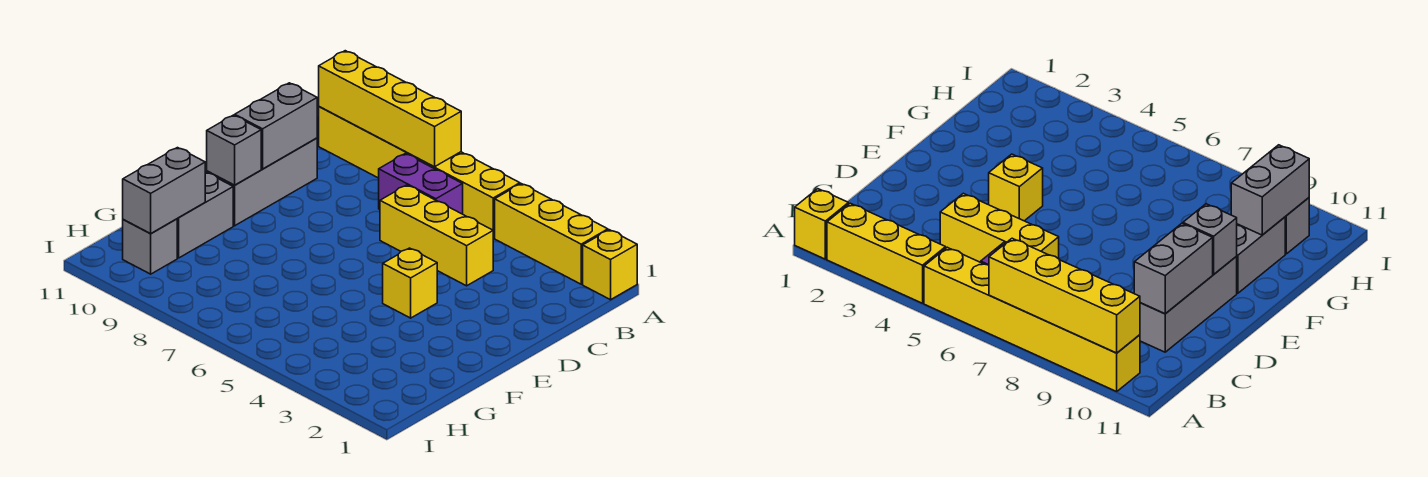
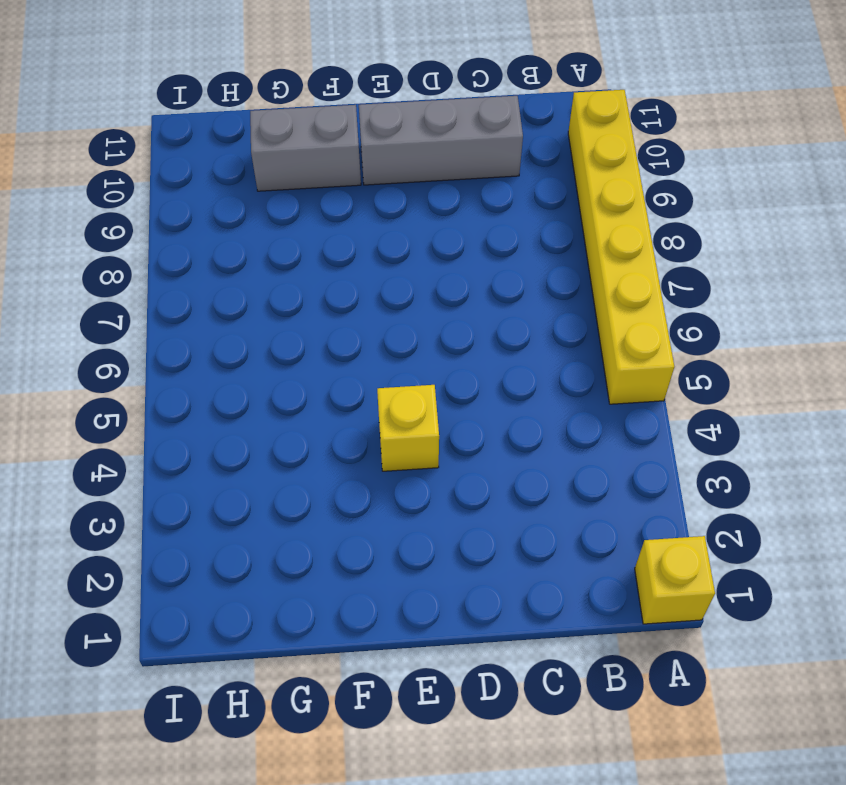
none -> yellow 1x3 brick [495,184,608,284]
none -> purple 1x2 brick [379,154,463,214]
none -> yellow 1x3 brick [380,185,493,286]

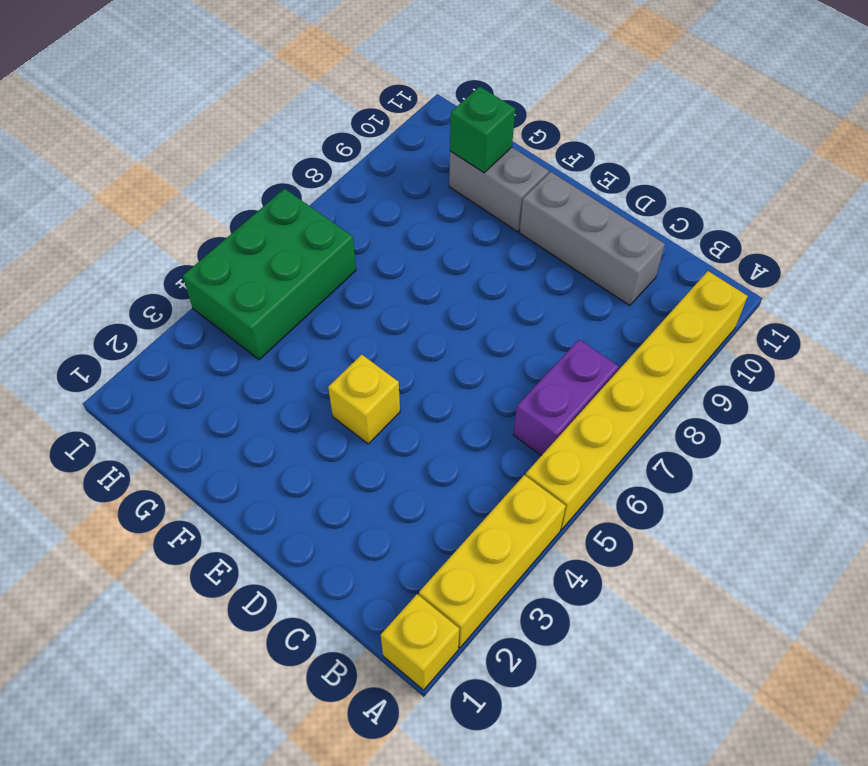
green 1x1 brick [450,86,515,173] -> grey 1x2 brick [123,148,205,233]
green 2x3 brick [183,189,356,360] -> none
none -> yellow 1x3 brick [380,185,493,286]
none -> grey 1x1 brick [123,219,177,274]
none -> yellow 1x4 brick [319,51,461,167]

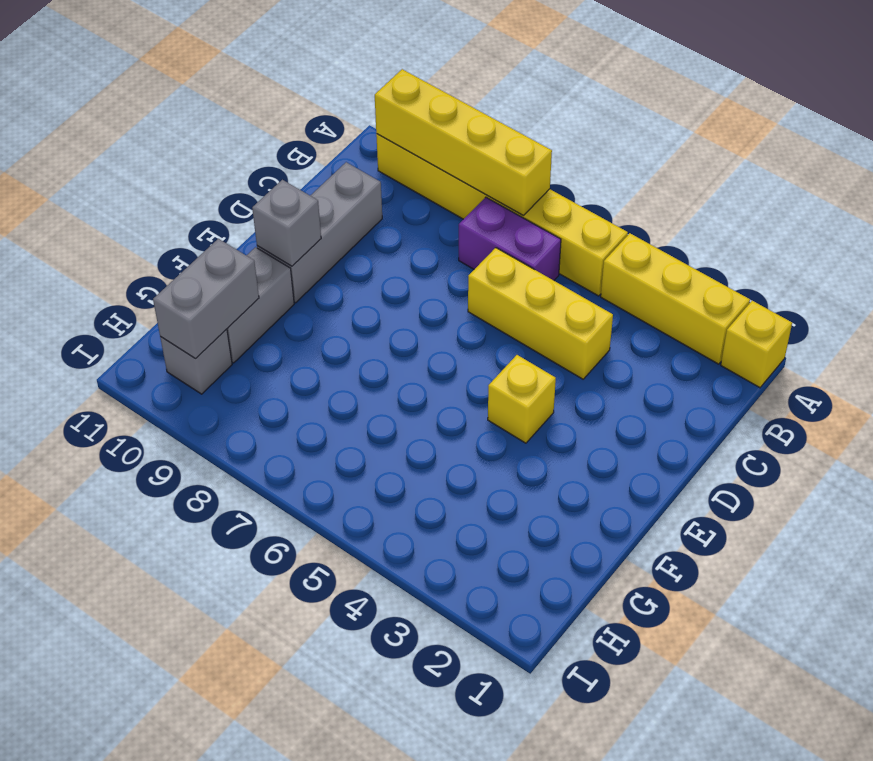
none -> grey 1x2 brick [235,83,317,169]

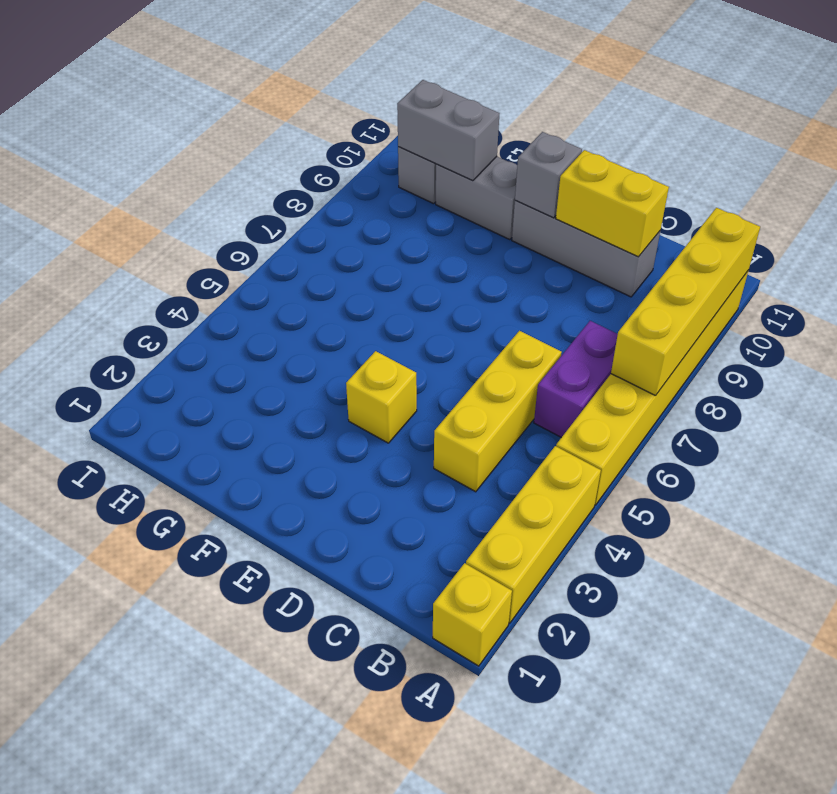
yellow 1x2 brick [556,150,669,257] -> grey 1x2 brick [235,83,317,169]

